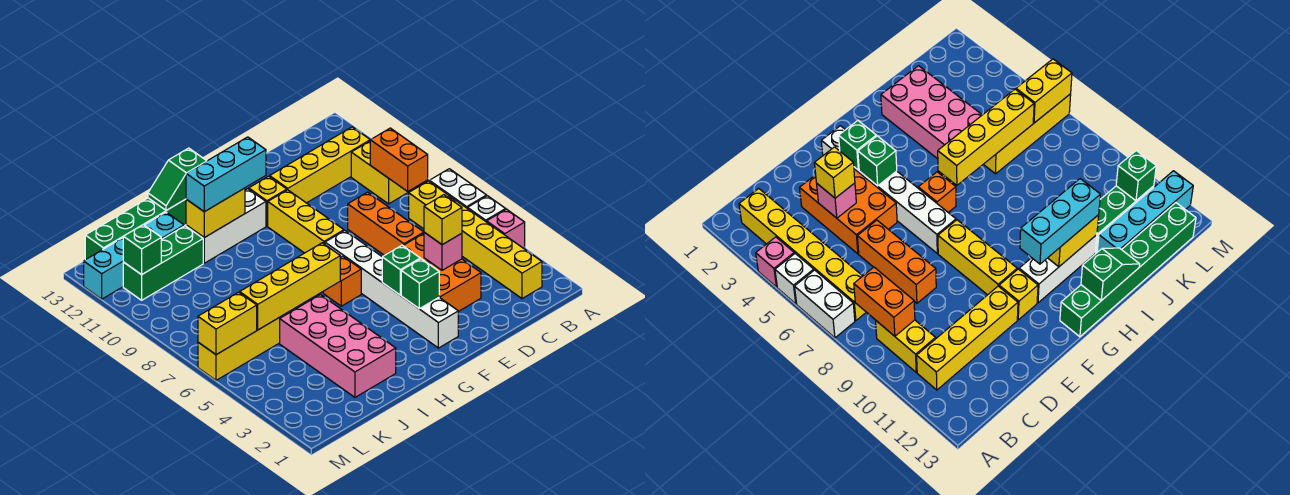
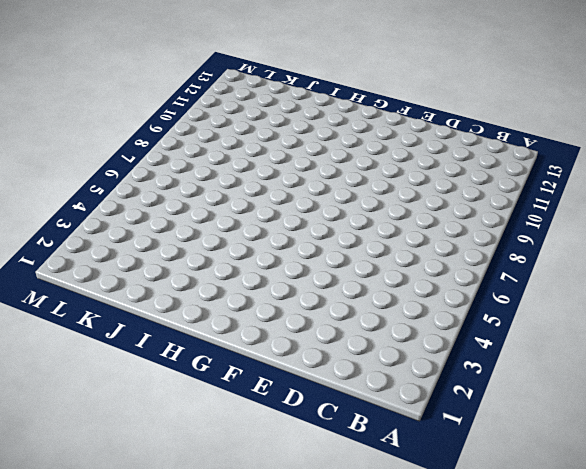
none -> pink 1x1 brick [487,209,525,248]
none -> white 1x1 brick [468,196,506,222]
none -> white 1x2 brick [429,169,487,209]

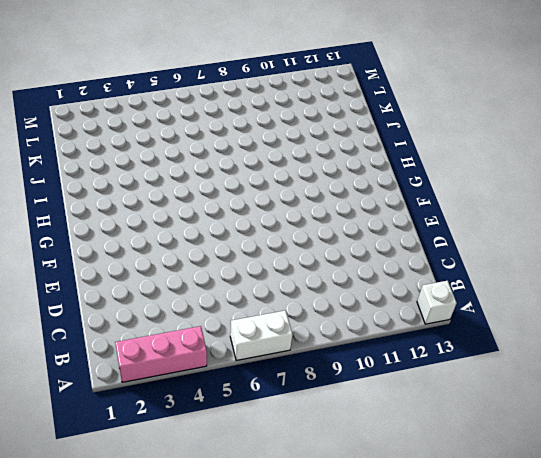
pink 1x3 brick [115,326,207,382] -> pink 1x1 brick [487,209,525,248]
white 1x1 brick [417,281,456,324] -> white 1x1 brick moved to [468,196,506,222]
none -> yellow 1x6 brick [409,181,542,299]
none -> yellow 1x2 brick [351,141,408,204]
none -> yellow 1x4 brick [270,127,370,203]

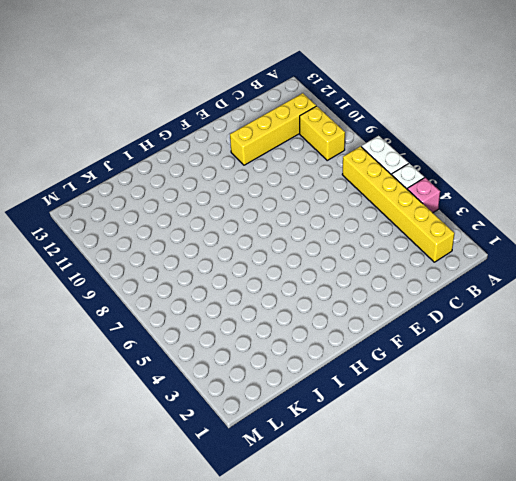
none -> orange 2x3 brick [403,233,481,312]
none -> orange 1x3 brick [348,192,424,256]
none -> white 1x6 brick [325,231,458,348]

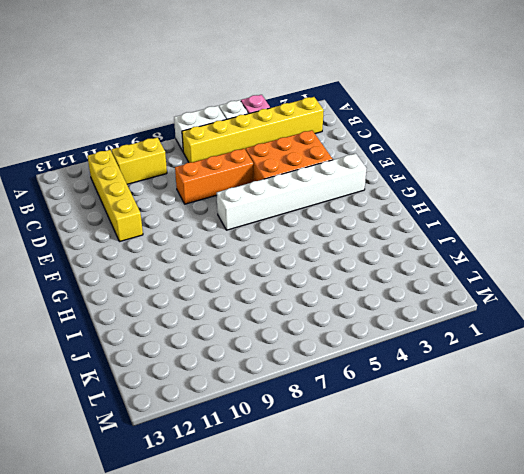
none -> yellow 1x3 brick [268,190,344,253]
none -> yellow 1x1 brick [249,176,287,226]
none -> orange 1x1 brick [323,257,361,306]

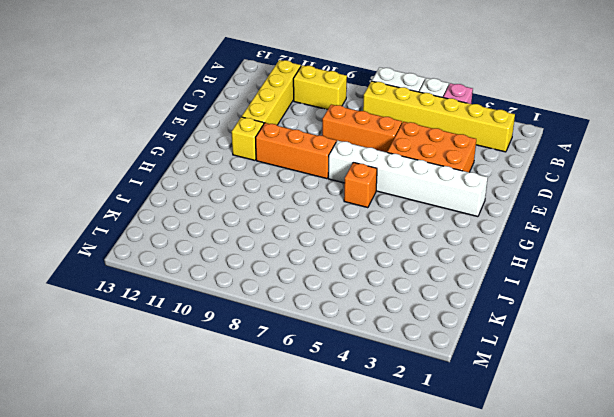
orange 1x3 brick [255,123,336,179] -> yellow 1x3 brick [268,190,344,253]
none -> white 1x3 brick [186,189,266,263]
none -> green 1x6 brick [85,198,186,260]
none -> pink 2x4 brick [280,295,396,397]

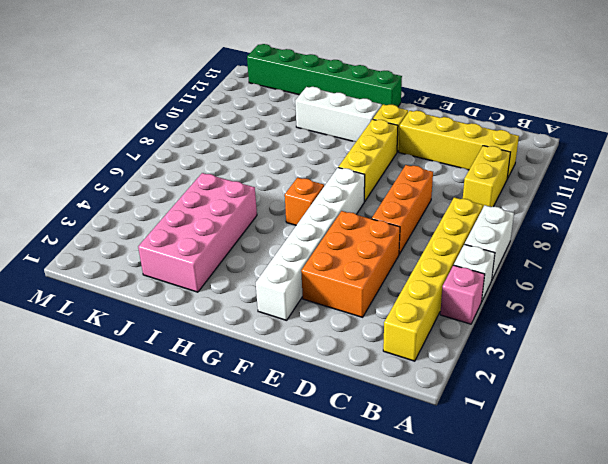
none -> yellow 1x4 brick [198,306,299,380]
none -> green 1x3 brick [123,226,203,300]
none -> cyan 1x4 brick [84,212,184,299]

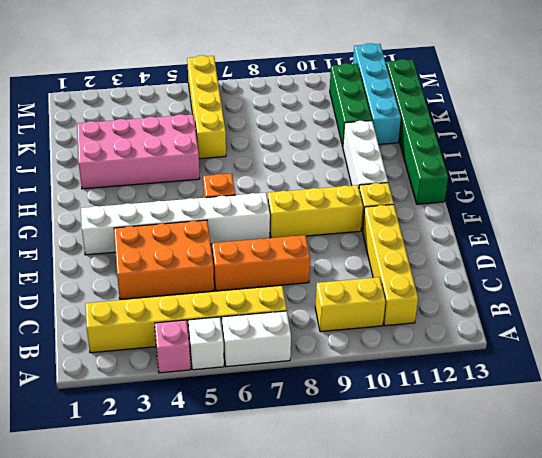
none -> orange 1x2 brick [370,128,428,191]
none -> pink 1x1 brick [424,232,462,270]
none -> green 1x1 brick [401,259,439,309]

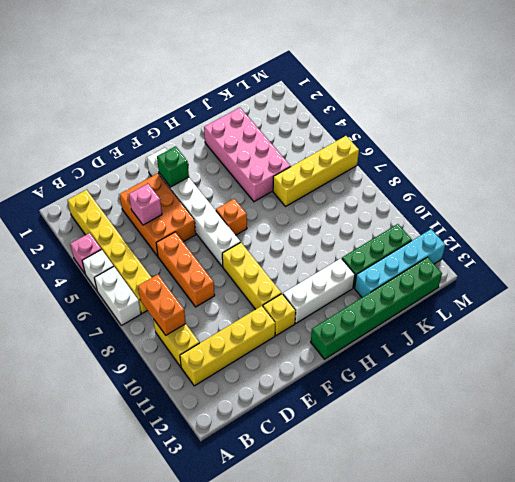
none -> green 1x1 brick [382,245,420,295]
none -> yellow 1x4 brick [240,243,340,330]
none -> yellow 1x2 brick [186,188,245,238]

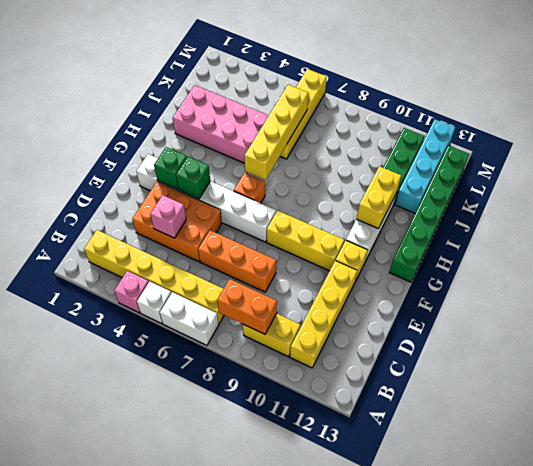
none -> green 1x2 slope [148,148,206,210]
none -> yellow 1x2 brick [198,292,257,355]
none -> green 1x1 brick [123,225,161,275]

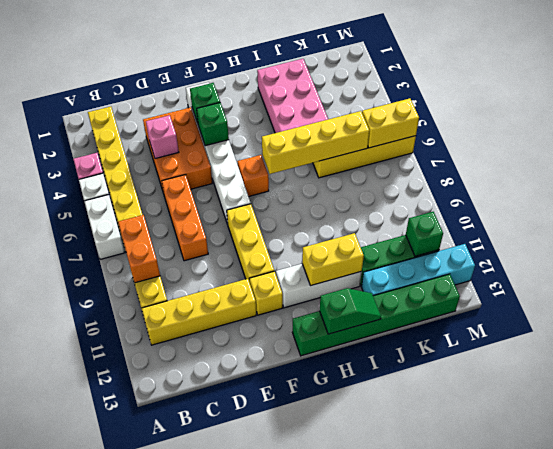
none -> yellow 1x1 brick [424,195,462,245]
none -> cyan 1x3 brick [186,137,266,212]

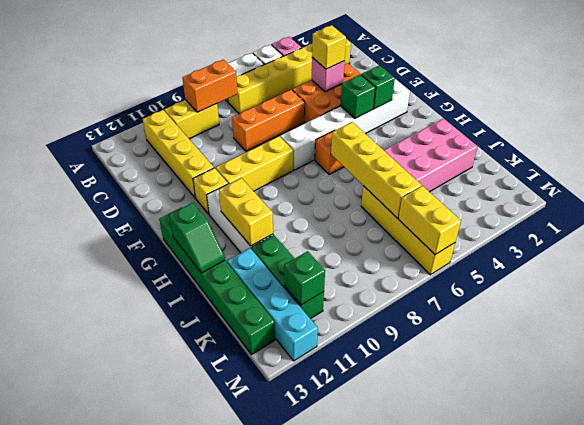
none -> cyan 1x3 brick [186,137,266,212]

